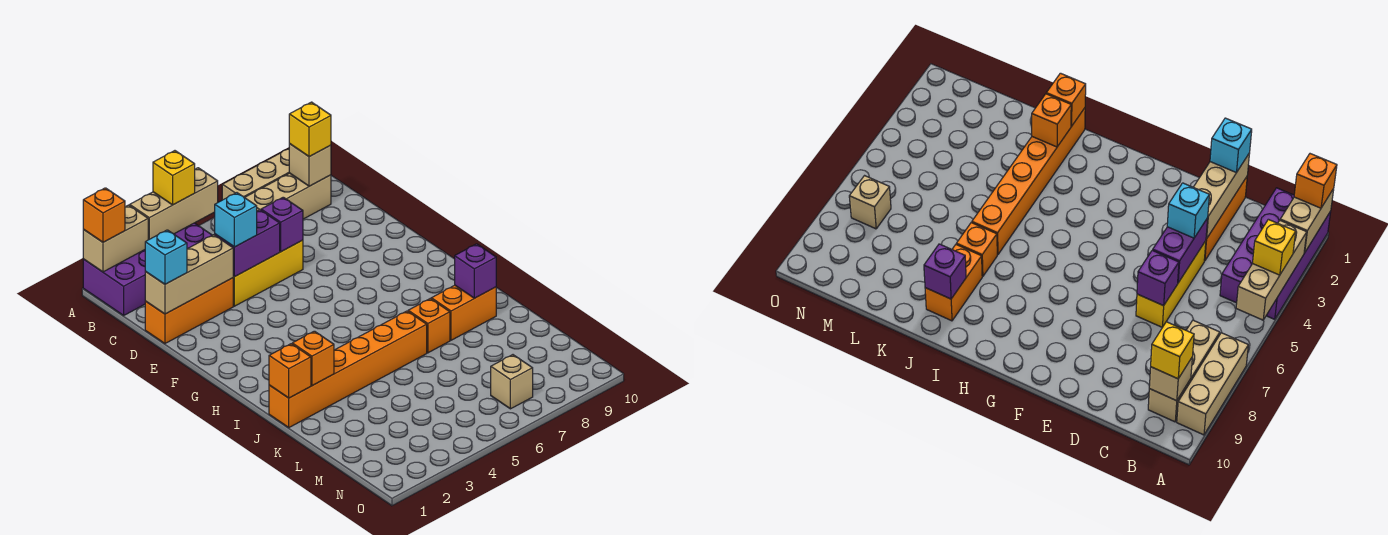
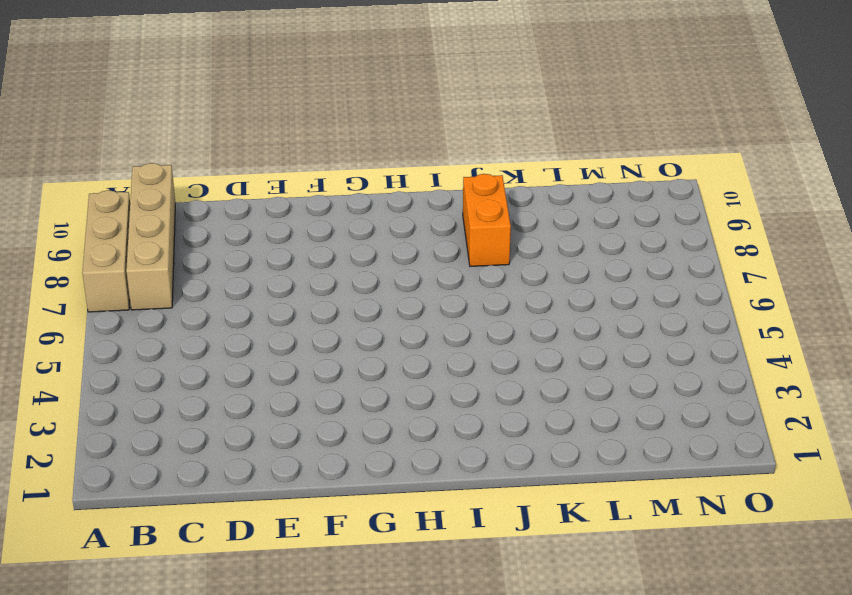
tan 1x4 brick [126,163,175,310] -> tan 1x3 brick [245,173,331,219]
none -> purple 2x4 brick [83,223,212,315]
none -> orange 1x3 brick [145,278,233,344]
none -> yellow 1x3 brick [233,240,303,306]

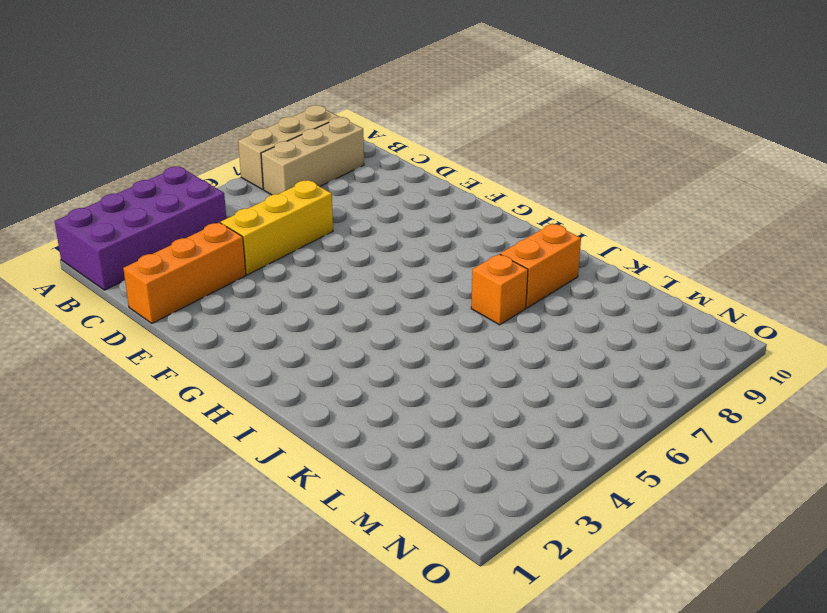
none -> orange 1x6 brick [269,311,427,427]
none -> tan 1x1 brick [491,355,533,409]
none -> tan 1x2 brick [83,205,148,272]

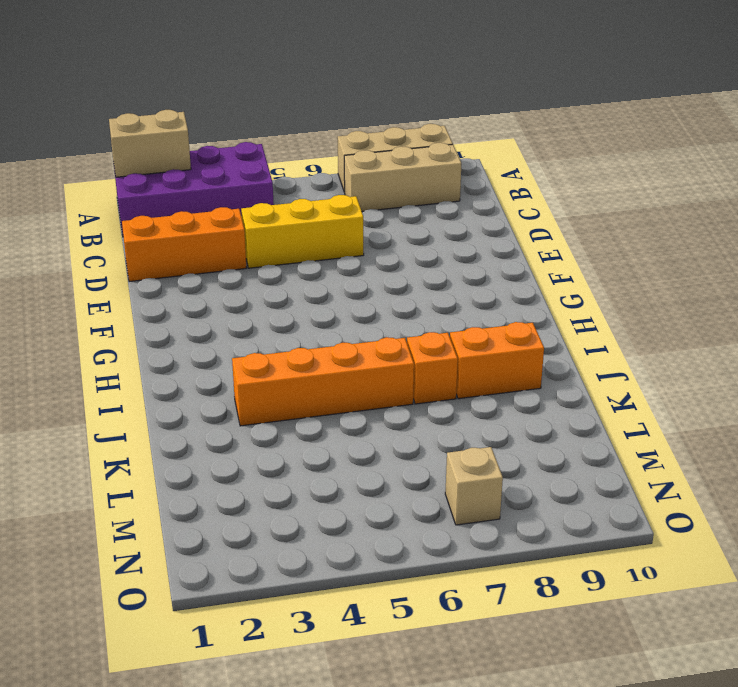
orange 1x4 brick [232,337,414,426] -> orange 1x6 brick [269,311,427,427]
none -> tan 1x3 brick [130,168,218,240]
none -> tan 1x1 brick [289,144,331,186]
none -> tan 1x3 brick [145,235,233,314]

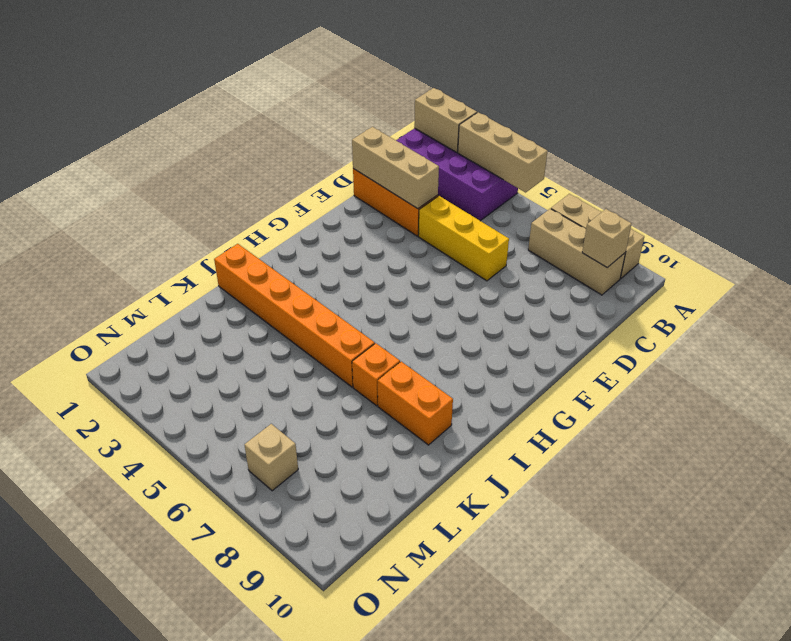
none -> purple 1x2 brick [215,210,280,277]
none -> purple 1x1 brick [261,197,303,252]
none -> orange 1x1 brick [269,344,311,398]

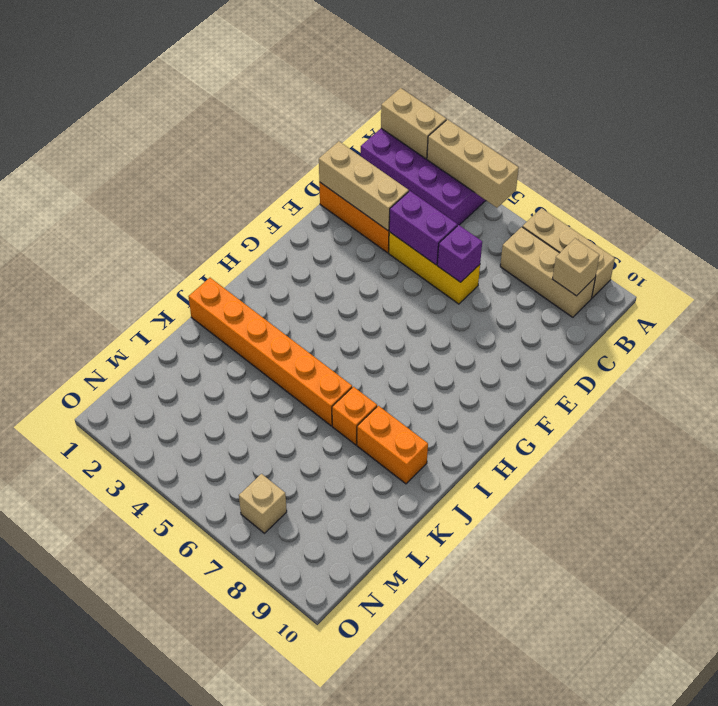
none -> orange 1x1 brick [269,344,311,398]
none -> orange 1x1 brick [292,331,334,386]
none -> purple 1x1 brick [455,244,496,298]

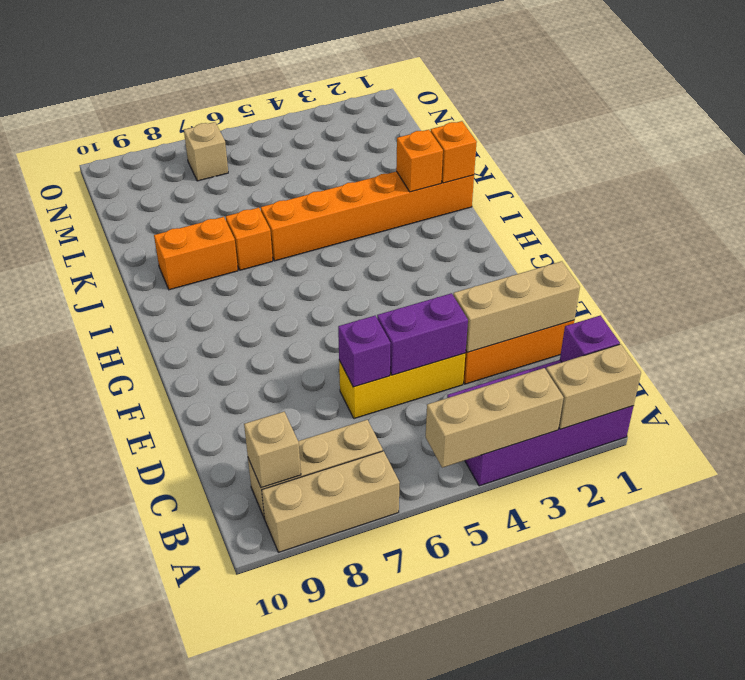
purple 1x1 brick [560,315,620,362] -> purple 1x1 brick moved to [455,244,496,298]
none -> orange 1x1 brick [83,188,125,242]
none -> yellow 1x1 brick [153,151,195,205]
none -> yellow 1x1 brick [289,102,331,157]

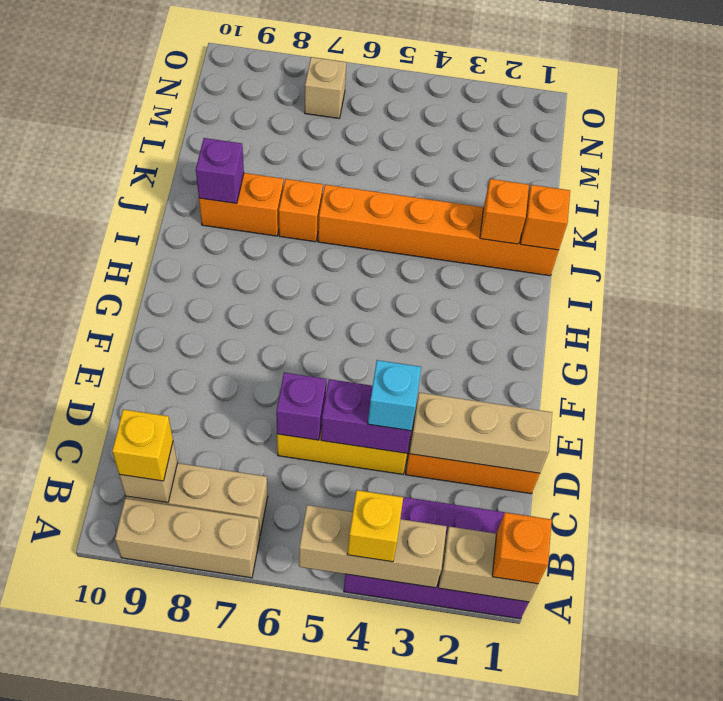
none -> cyan 1x1 brick [145,230,187,284]

